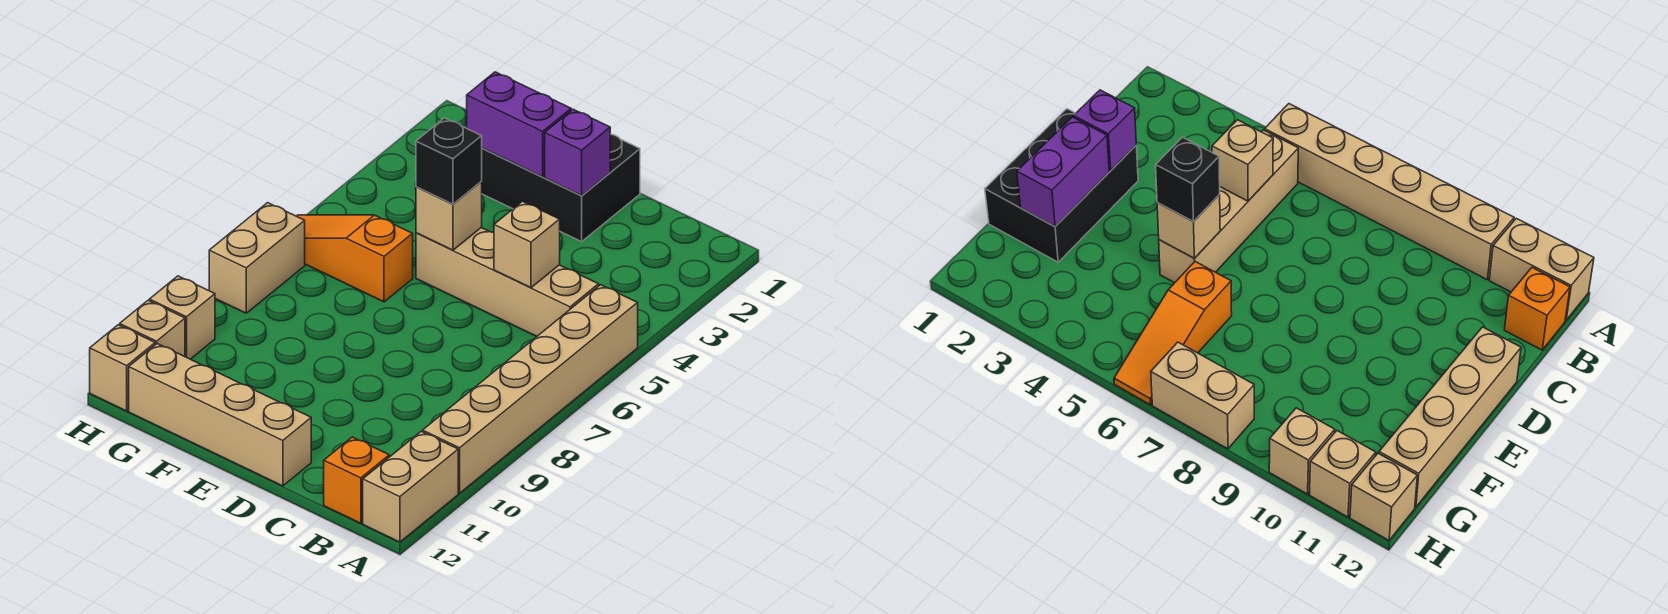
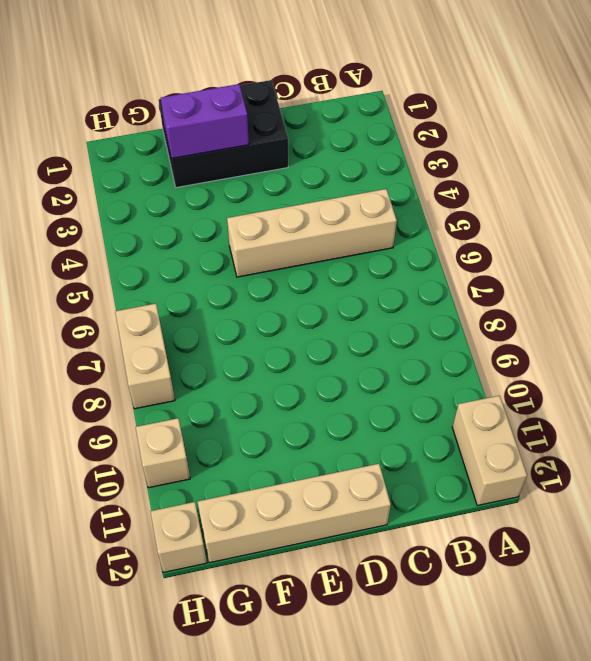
none -> tan 1x6 brick [423,285,638,493]
none -> orange 1x1 brick [324,437,389,523]
none -> orange 1x3 slope [297,215,413,302]

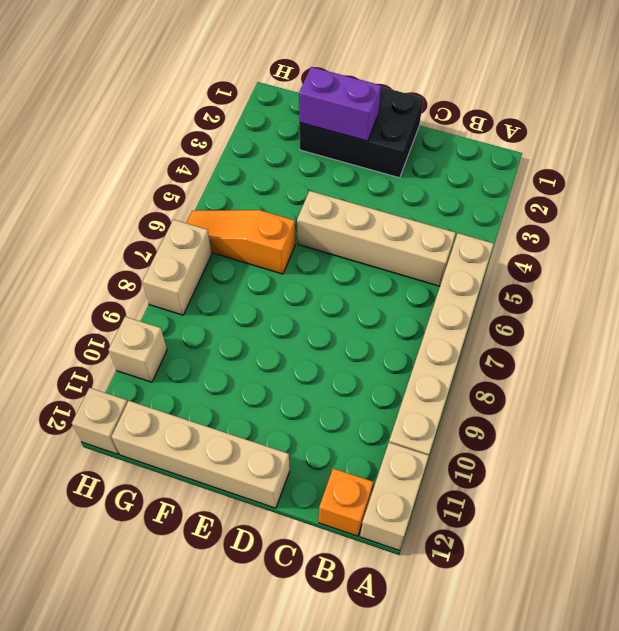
none -> tan 1x1 brick [120,300,185,357]
none -> tan 1x1 brick [494,201,560,288]
none -> purple 1x1 brick [545,109,610,196]

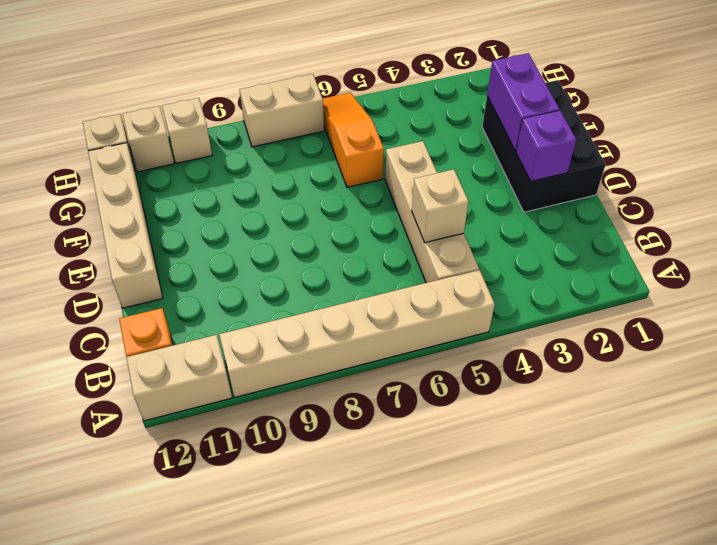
none -> tan 1x1 brick [416,182,482,250]
none -> black 1x1 brick [416,118,482,204]

